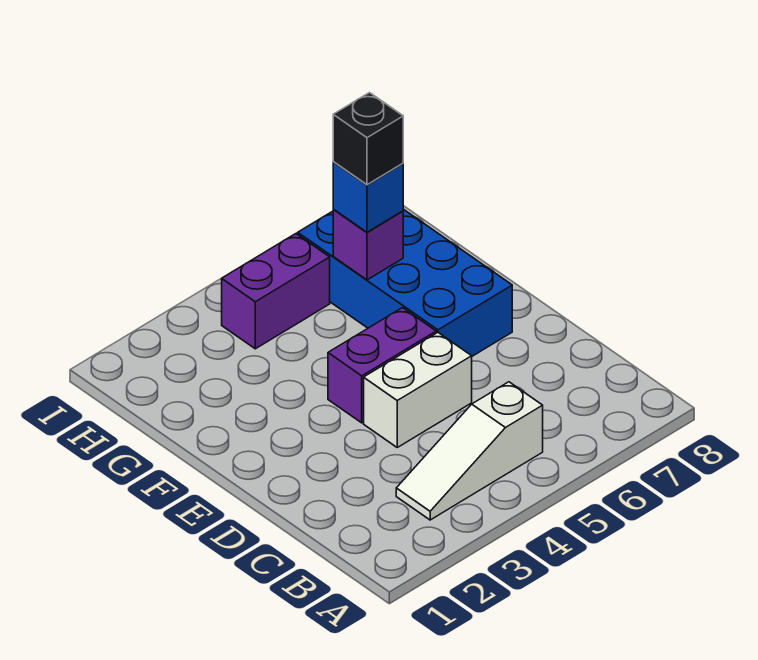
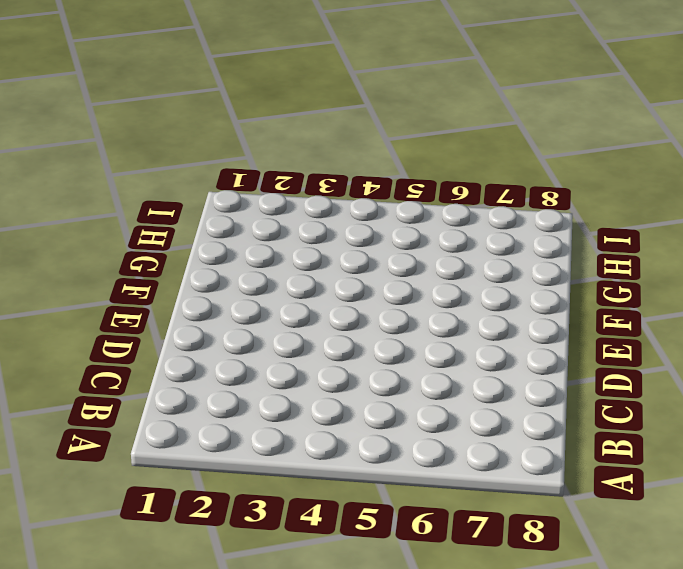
none -> white 1x3 slope [396,382,543,520]
none -> white 1x2 brick [364,333,472,447]

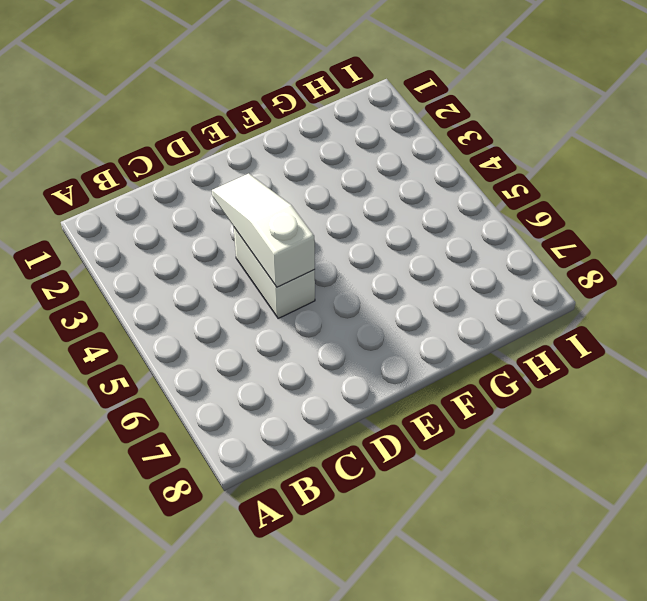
white 1x3 slope [212,173,315,287] -> white 1x3 slope moved to [396,382,543,520]
none -> purple 1x2 brick [328,308,436,423]
none -> blue 2x4 brick [298,209,512,356]

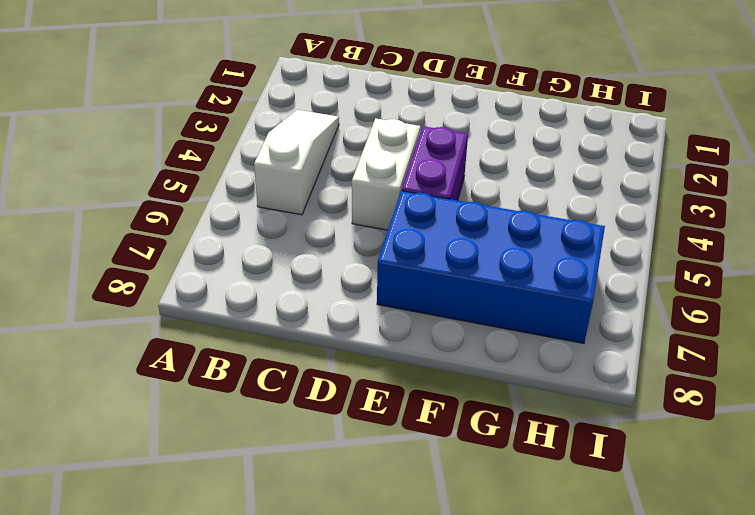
none -> purple 1x2 brick [222,234,330,349]
none -> purple 1x1 brick [333,210,403,280]

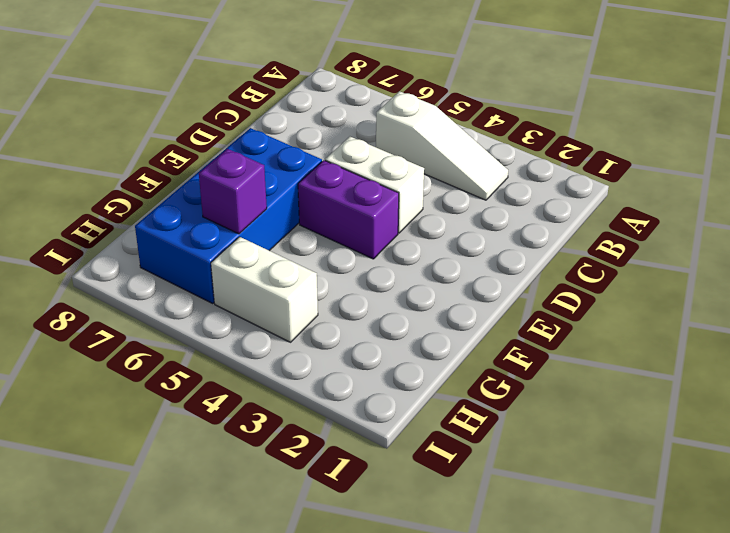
white 1x2 brick [211,237,318,342] -> purple 1x2 brick [222,234,330,349]
none -> blue 1x1 brick [333,162,403,232]
none -> black 1x1 brick [333,93,403,185]

